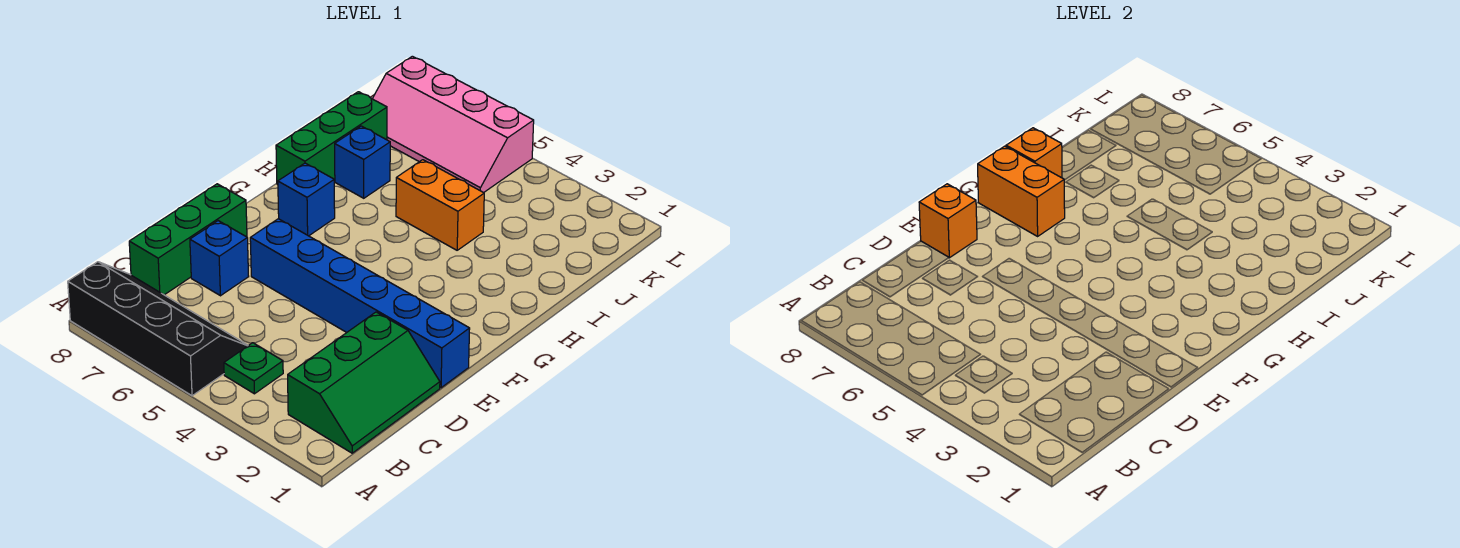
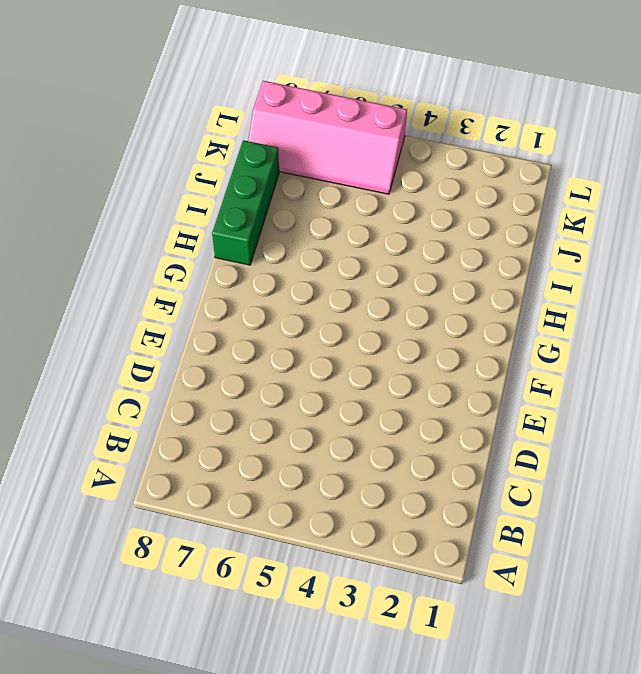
none -> black 2x4 slope [68,262,248,396]
none -> green 2x3 slope [288,312,440,453]
none -> green 1x1 plate [224,343,283,394]

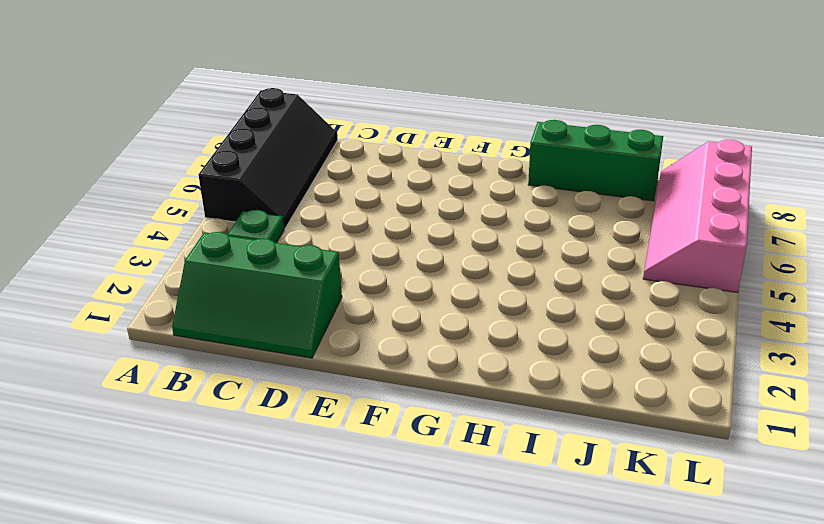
none -> green 1x3 brick [129,184,247,295]
none -> blue 1x1 brick [190,221,249,296]
none -> blue 1x6 brick [250,219,470,388]

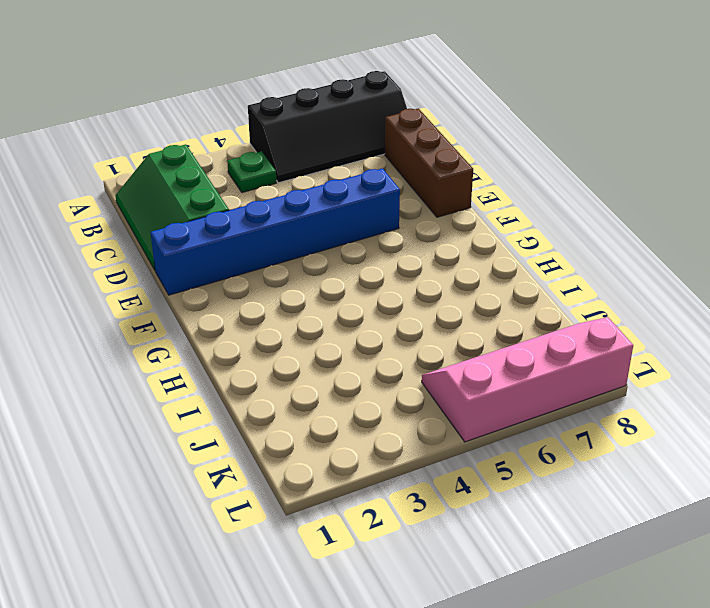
brown 1x3 brick [385,108,473,217] -> green 1x3 brick [129,184,247,295]
none -> blue 1x1 brick [190,221,249,296]
none -> blue 1x1 brick [278,163,335,236]
none -> green 1x3 brick [276,92,387,185]

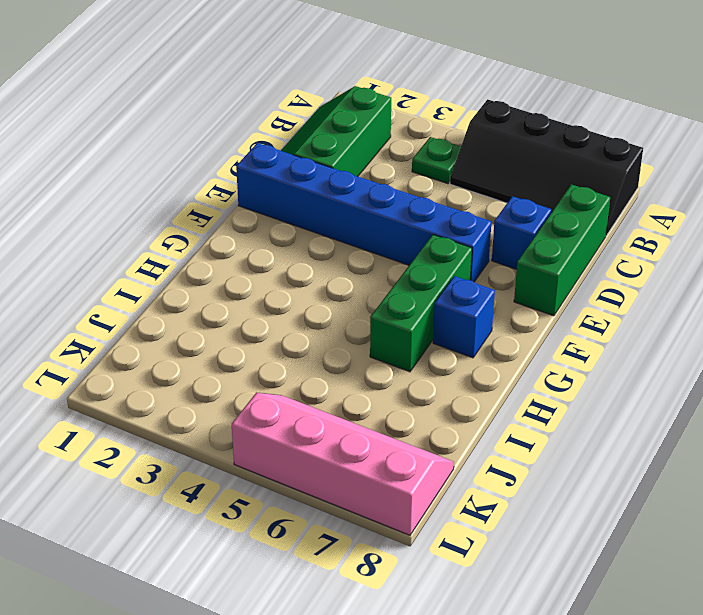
green 1x3 brick [370,235,472,372] -> green 1x3 brick moved to [276,92,387,185]
none -> orange 1x2 brick [396,160,484,250]
none -> blue 1x1 brick [335,126,390,198]
none -> orange 1x1 brick [919,184,977,258]

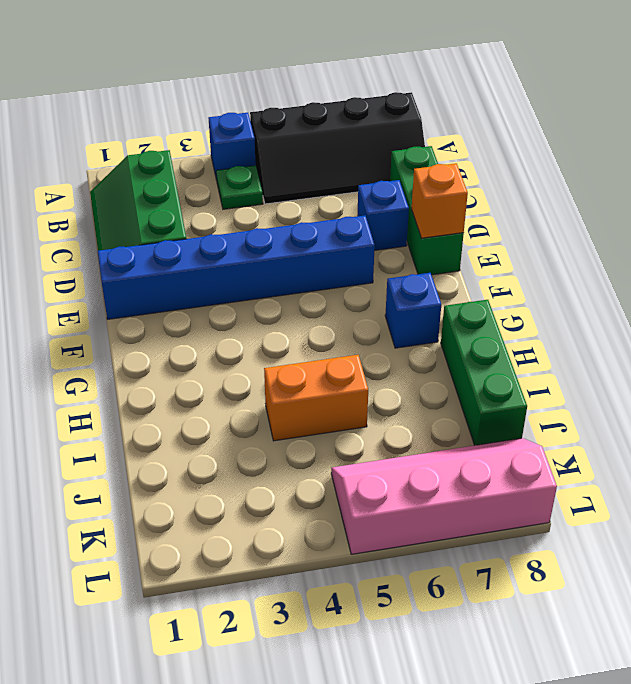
blue 1x1 brick [209,113,256,180] -> blue 1x1 brick moved to [335,126,390,198]
none -> orange 1x2 brick [978,146,1065,236]
none -> orange 1x1 brick [1006,128,1062,178]

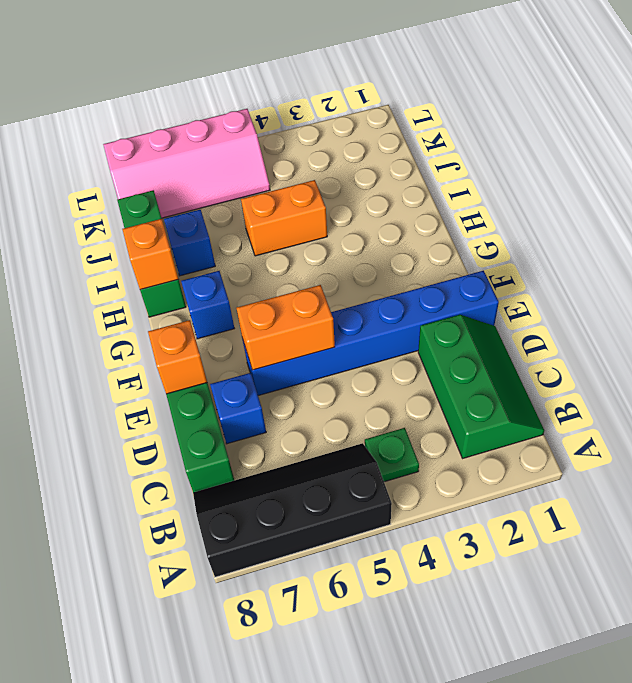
orange 1x2 brick [236,285,335,370] -> orange 1x2 brick moved to [978,146,1065,236]

